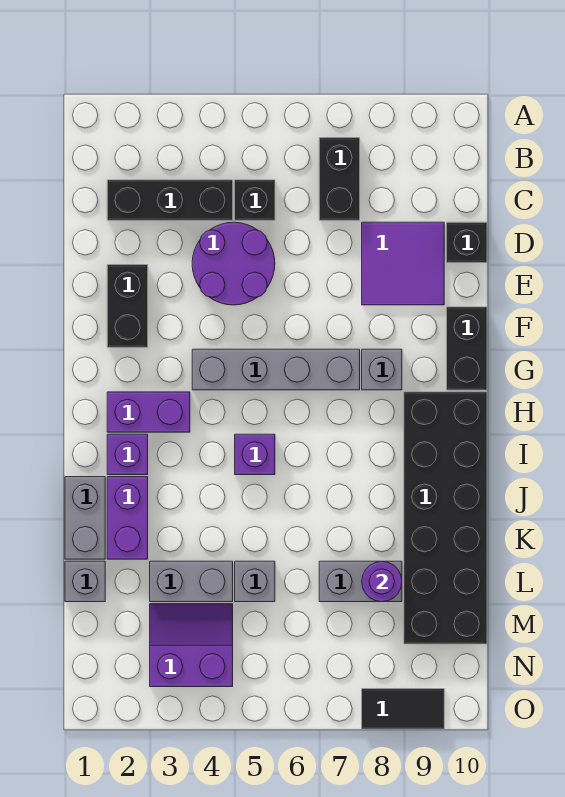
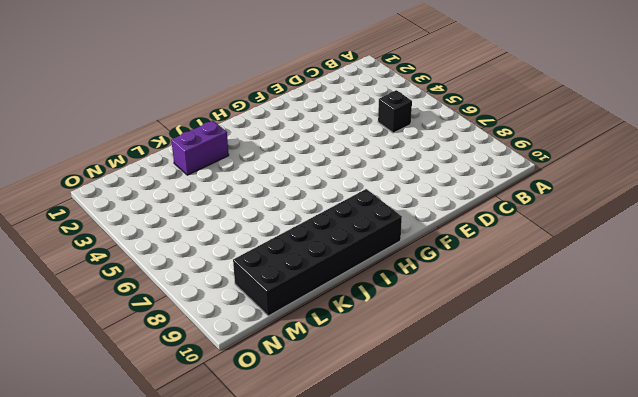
none -> black 1x2 brick [319,138,360,220]
none -> black 1x3 brick [107,180,233,220]
none -> purple 2x2 round brick [192,222,275,305]

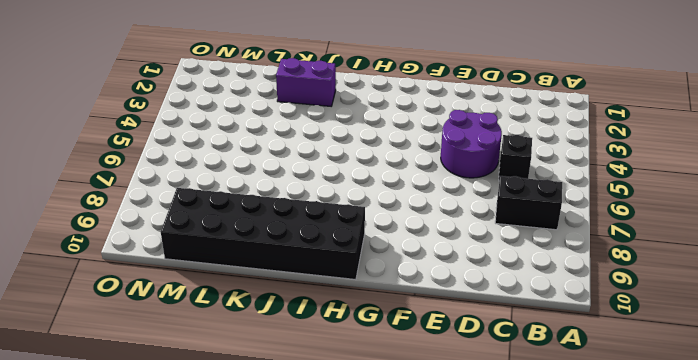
none -> black 1x3 brick [107,180,233,220]
none -> purple 2x2 tile [362,222,444,305]
none -> black 1x1 brick [447,222,487,263]

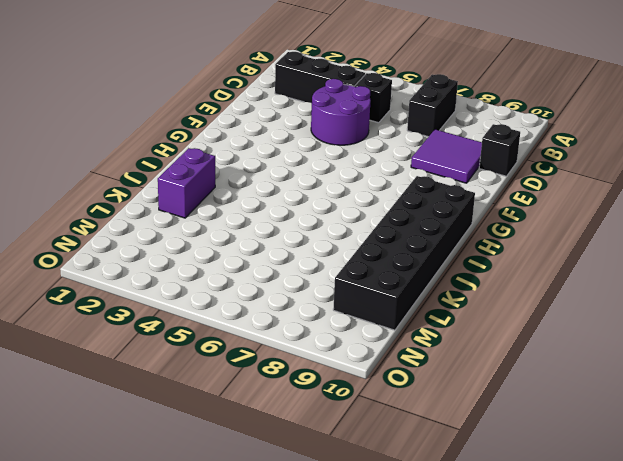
none -> black 1x2 brick [107,265,148,347]
none -> black 1x2 brick [447,307,487,390]
none -> grey 1x4 brick [192,349,360,390]

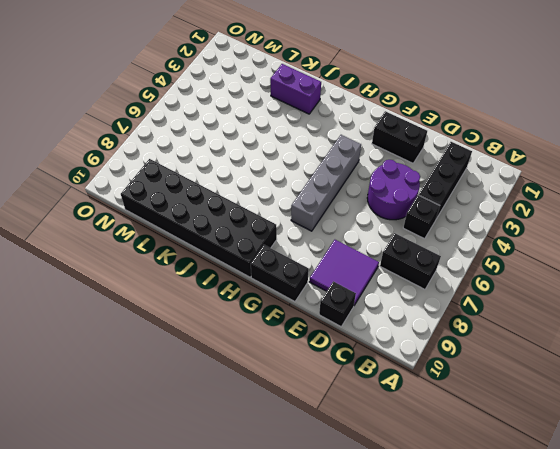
none -> grey 1x1 brick [362,349,402,390]
none -> purple 1x2 brick [107,392,190,432]
none -> purple 1x1 brick [107,434,148,475]

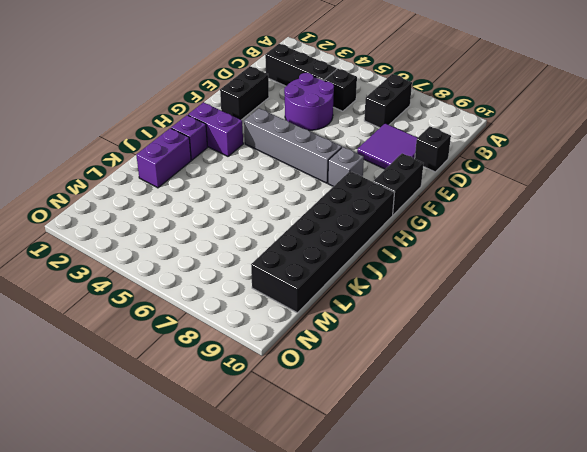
none -> purple 1x1 brick [235,434,275,475]
none -> grey 1x2 brick [65,477,105,559]
none -> grey 1x1 brick [65,561,105,602]

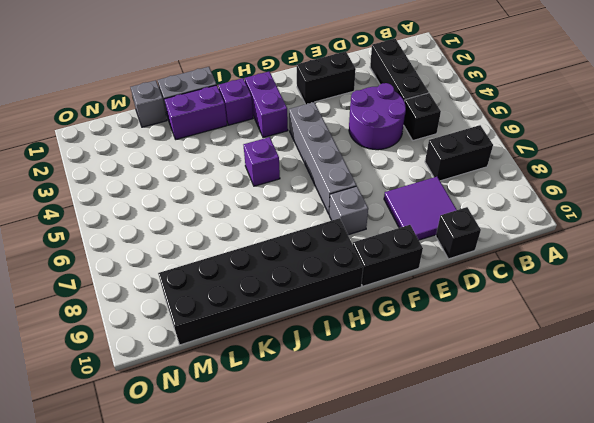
none -> grey 1x2 brick [150,561,233,602]
none -> grey 1x1 brick [235,561,275,602]
none -> grey 1x2 brick [319,561,402,602]

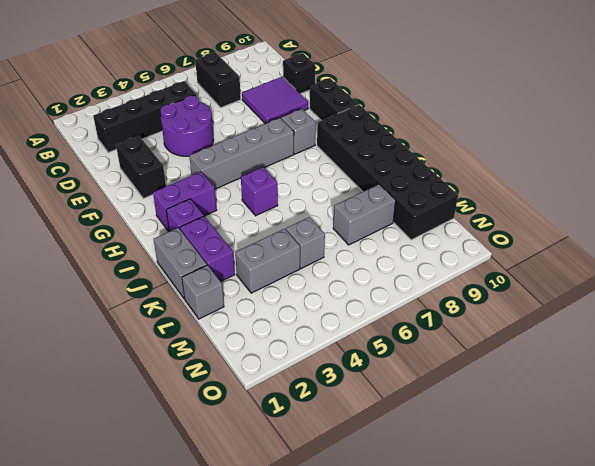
none -> purple 2x2 slope [150,604,233,687]
none -> black 1x2 tile [362,689,444,729]
none -> purple 1x1 round brick [362,561,402,602]

